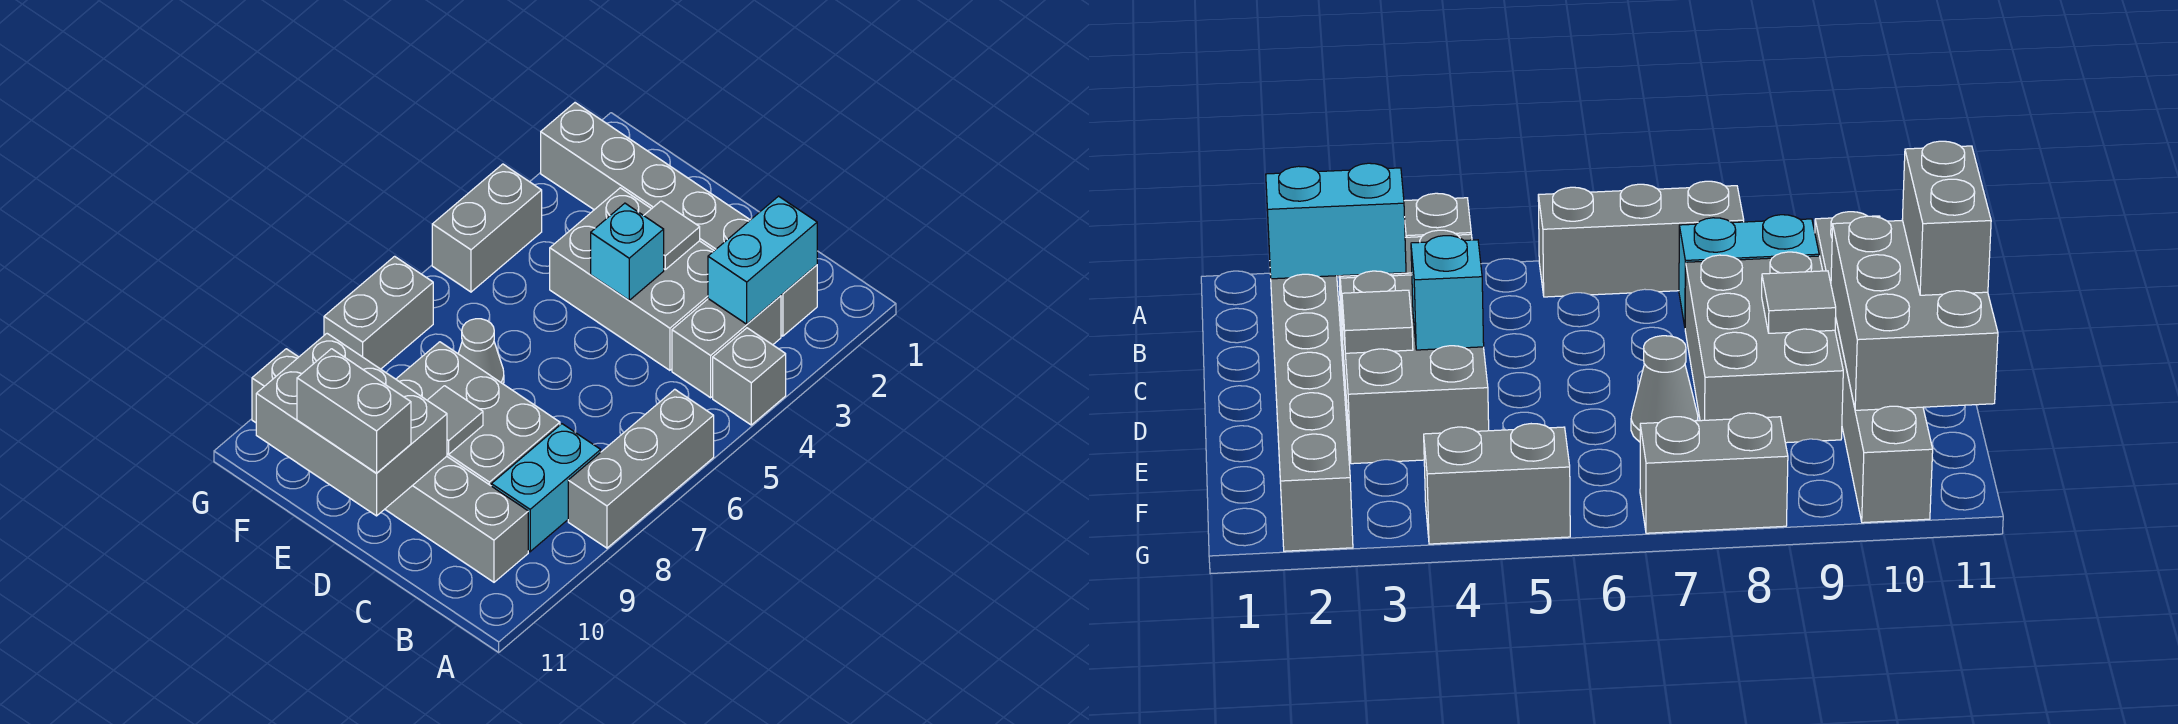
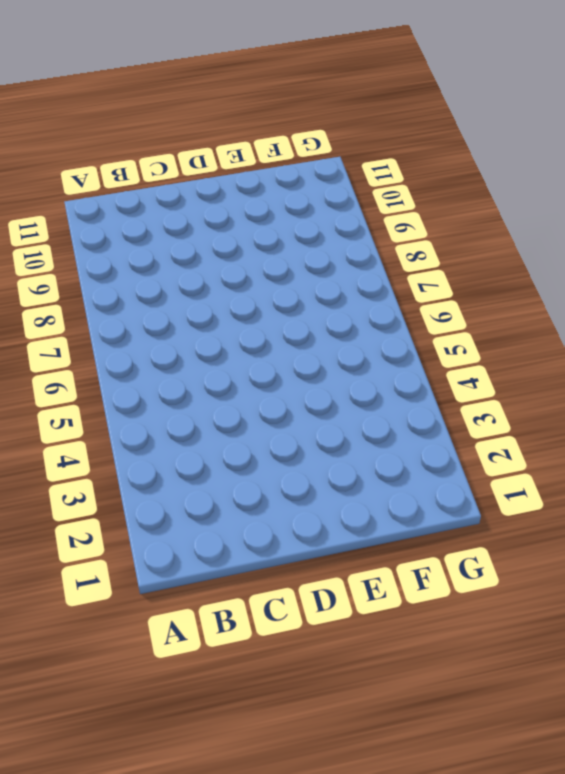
none -> grey 1x1 brick [713,328,786,425]
none -> grey 1x3 brick [568,389,714,548]
none -> grey 1x6 brick [541,103,817,336]

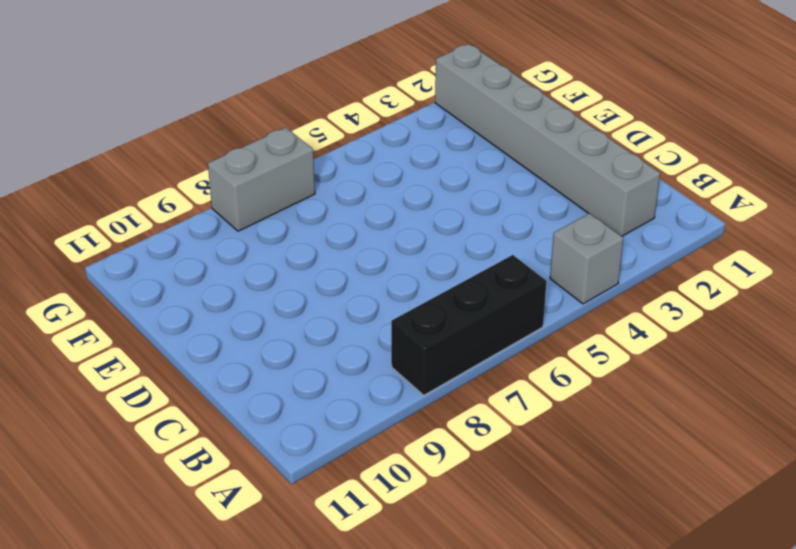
black 1x3 brick [391,255,547,395] -> grey 1x3 brick [568,389,714,548]
none -> grey 1x2 brick [672,296,781,398]
none -> cyan 1x2 brick [491,424,601,552]
none -> grey 1x6 brick [252,349,528,582]

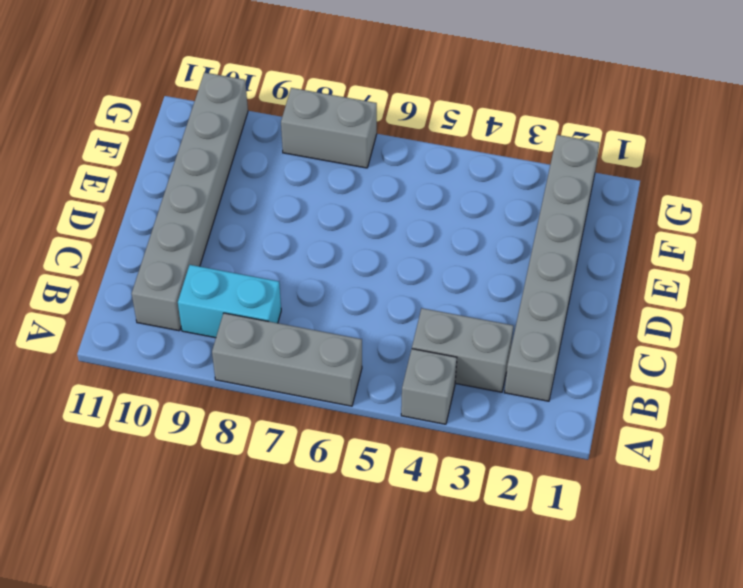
none -> grey 2x3 brick [550,188,714,370]
none -> grey 2x3 brick [396,342,560,486]
none -> grey 1x1 cone [458,319,504,384]

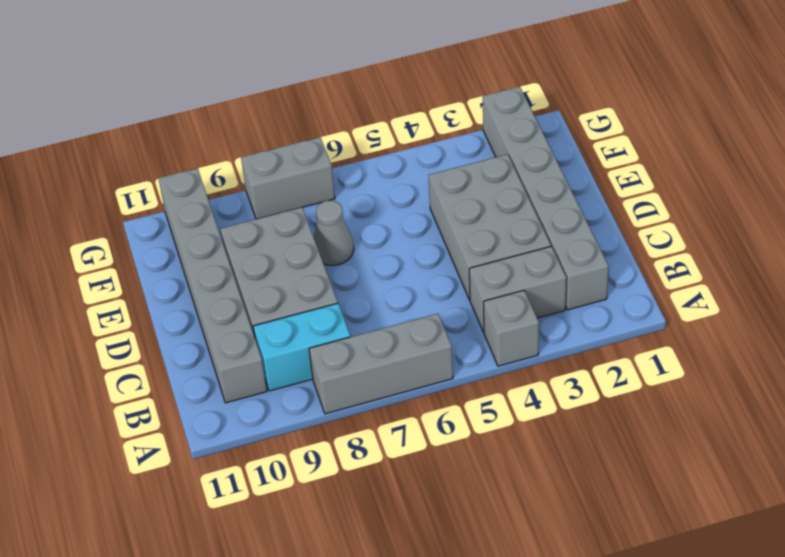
none -> grey 1x2 brick [432,164,542,292]
none -> cyan 1x2 brick [708,196,817,324]
none -> grey 1x1 tile [644,201,700,269]

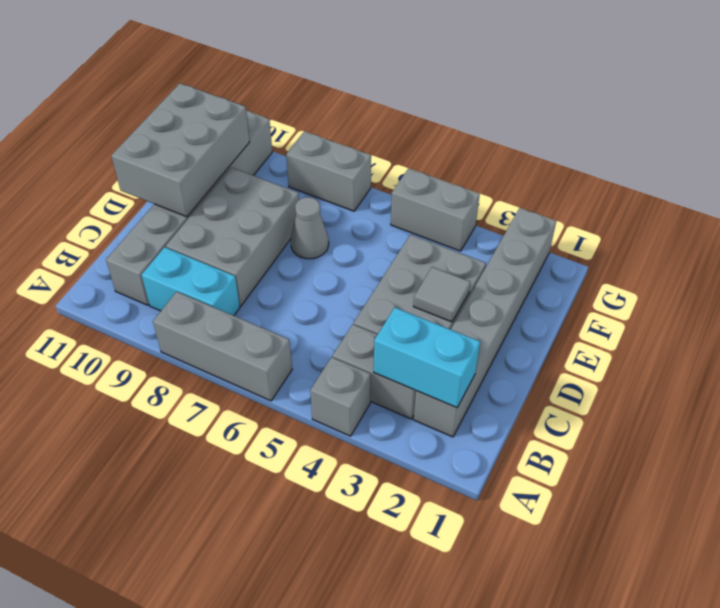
none -> cyan 1x1 brick [591,203,664,300]
none -> grey 1x1 tile [427,386,483,454]
none -> grey 1x2 brick [297,349,411,473]

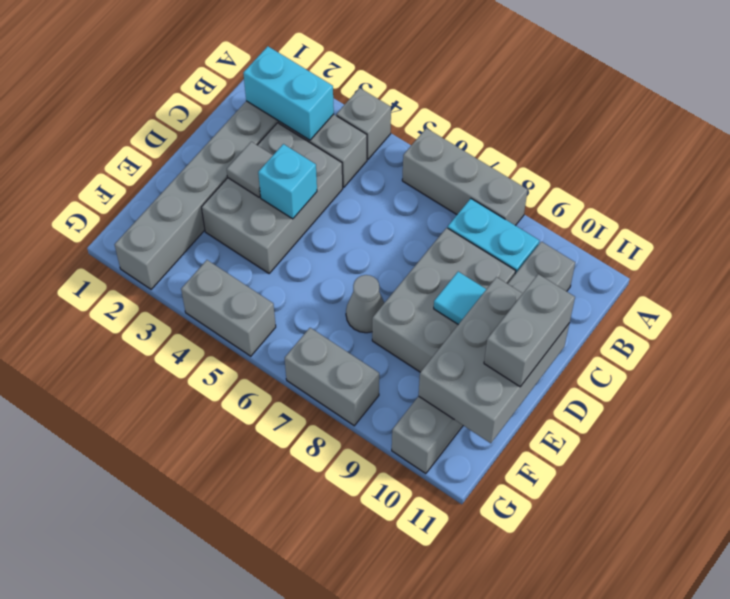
cyan 1x1 tile [434,272,486,324] -> grey 1x1 tile [427,386,483,454]

